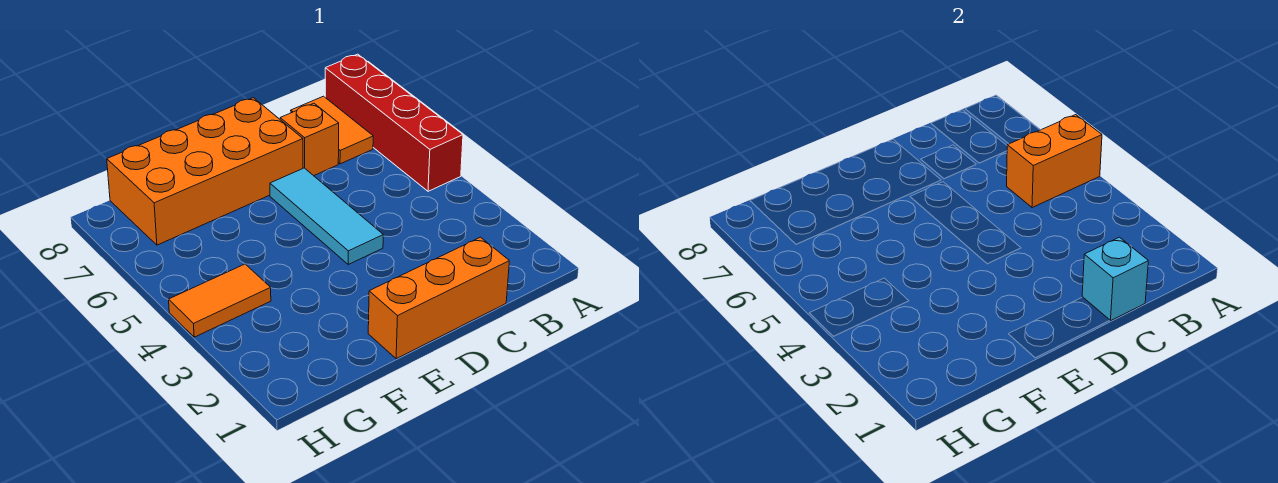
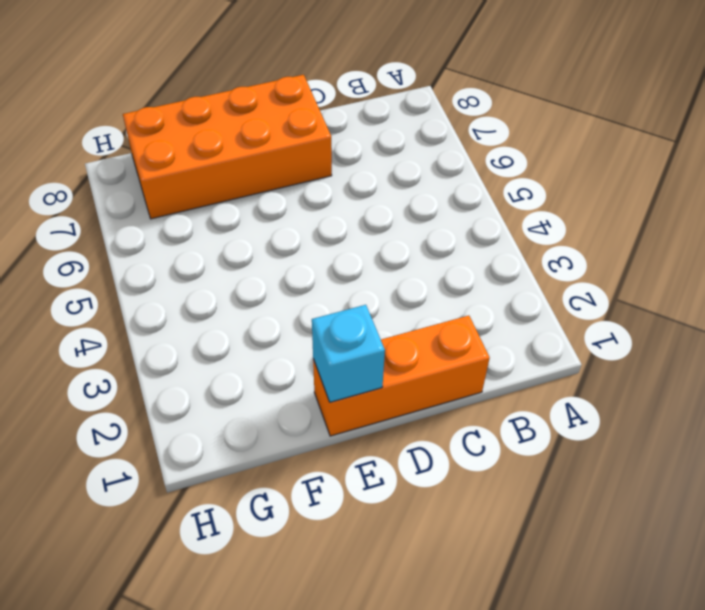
cyan 1x1 brick [312,305,385,402] -> cyan 1x1 brick moved to [1082,237,1148,321]
none -> red 1x4 brick [325,54,463,191]
none -> orange 1x2 tile [291,96,373,164]

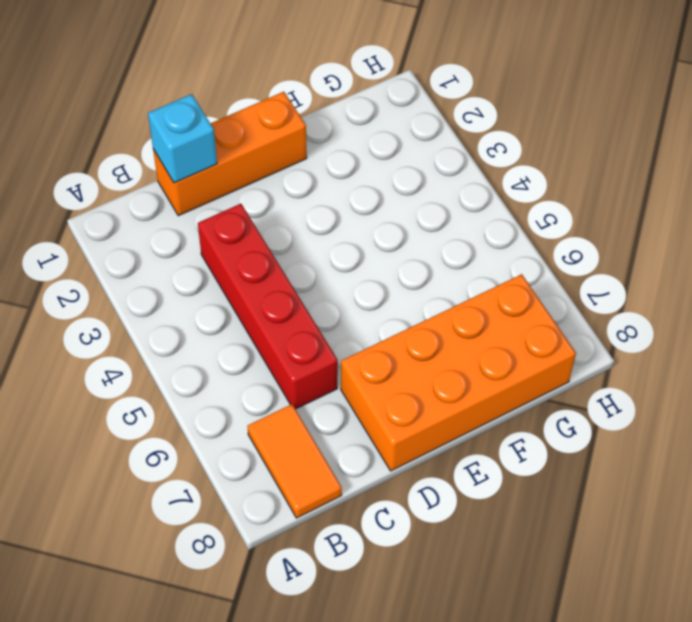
red 1x4 brick [198,204,338,409] -> red 1x4 brick moved to [325,54,463,191]
none -> orange 1x1 brick [280,103,339,176]
none -> cyan 1x3 tile [270,168,383,264]

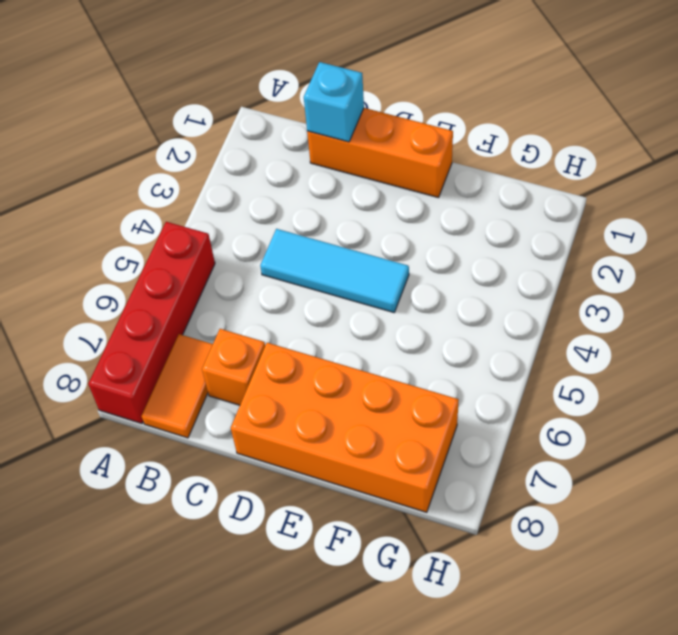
cyan 1x3 tile [260,229,409,312] -> cyan 1x3 tile turned to [270,168,383,264]
none -> orange 1x2 tile [169,264,271,337]
none -> orange 1x2 brick [1007,115,1102,208]

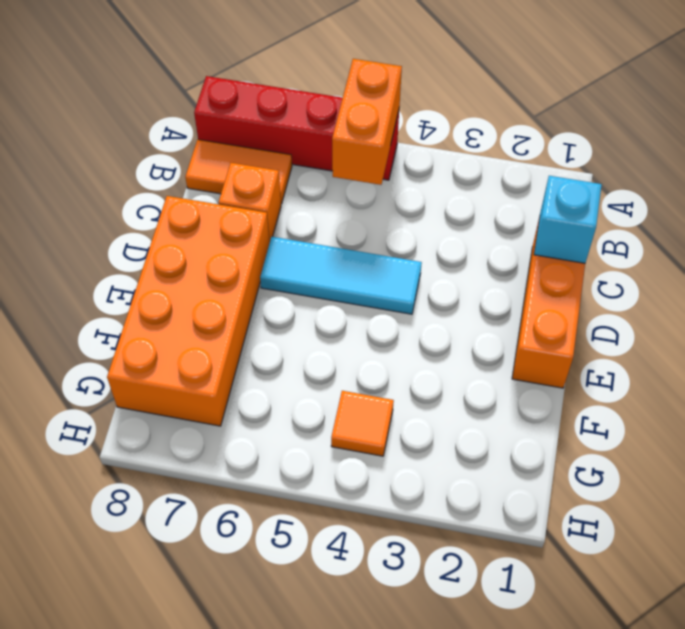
orange 1x1 tile [331,391,394,456] -> orange 1x2 tile [169,264,271,337]

